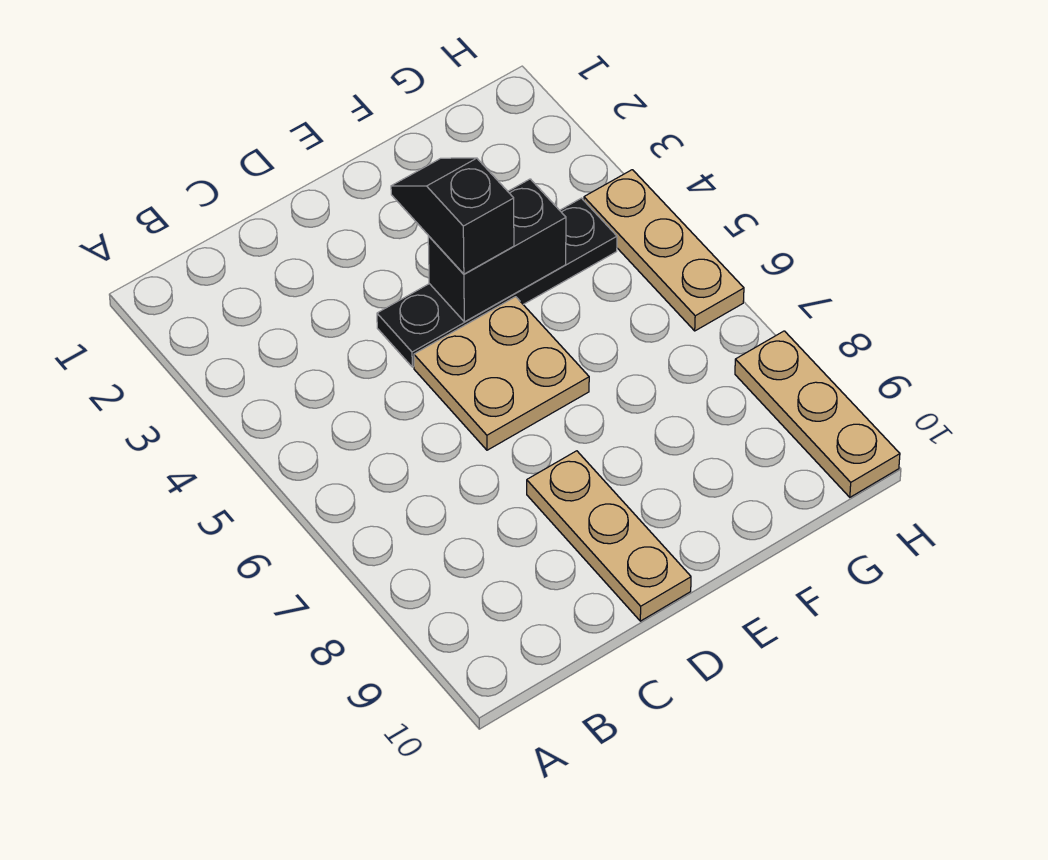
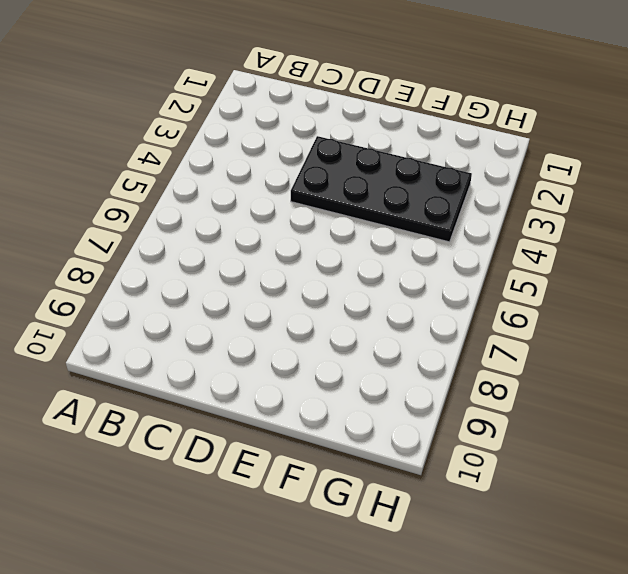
black 2x4 plate [291,136,472,242] -> black 1x4 plate [377,198,617,367]
none -> tan 2x2 plate [414,297,589,450]
none -> tan 1x3 plate [527,451,691,621]

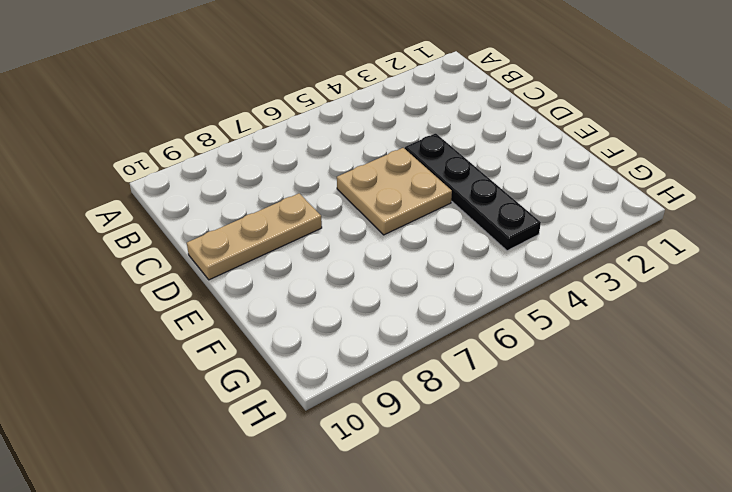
none -> tan 1x3 plate [584,170,744,331]
none -> tan 1x3 plate [735,331,900,497]

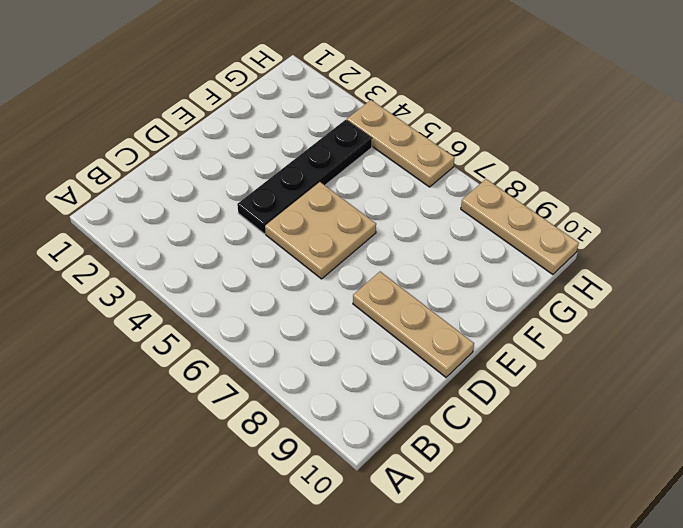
none -> black 1x2 brick [428,179,566,322]
none -> black 1x2 slope [391,158,514,274]

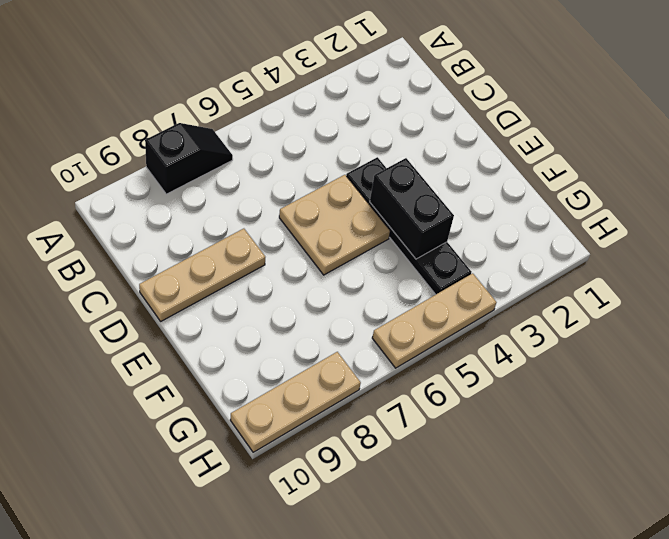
black 1x2 slope [145,123,233,194] -> black 1x2 slope moved to [391,158,514,274]

